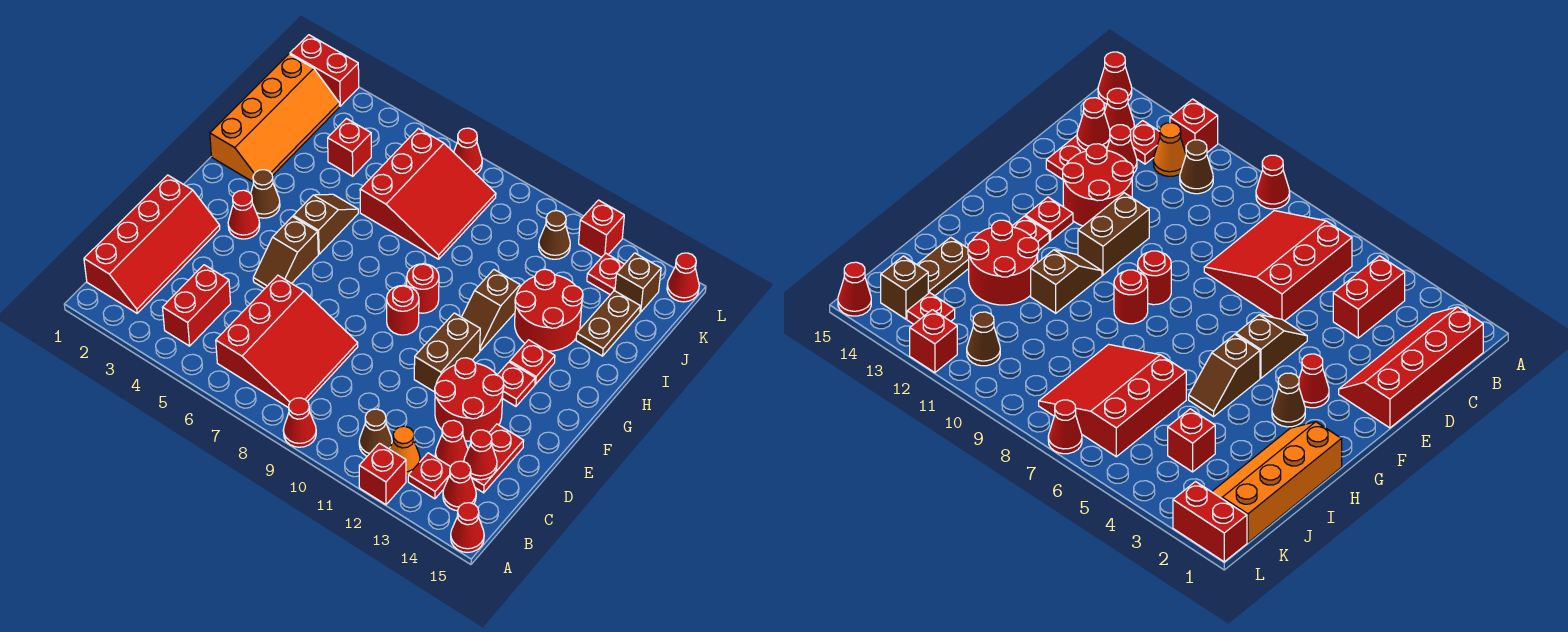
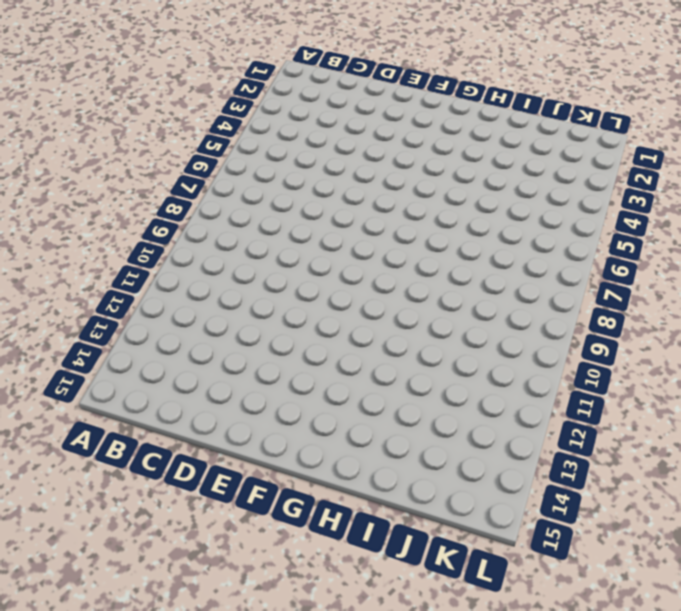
none -> red 1x1 cone [283,398,316,447]
none -> red 1x1 brick [359,443,406,505]
none -> red 1x1 cone [451,503,484,553]
none -> red 2x4 slope [84,175,220,313]

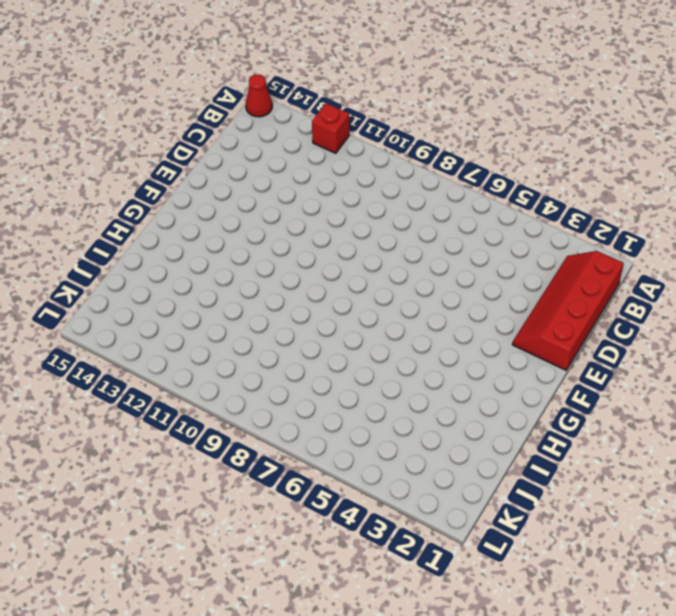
none -> red 1x1 cone [283,398,316,447]
none -> red 1x2 brick [162,265,231,346]
none -> red 3x3 slope [216,275,358,408]
none -> brown 1x1 cone [359,409,392,456]

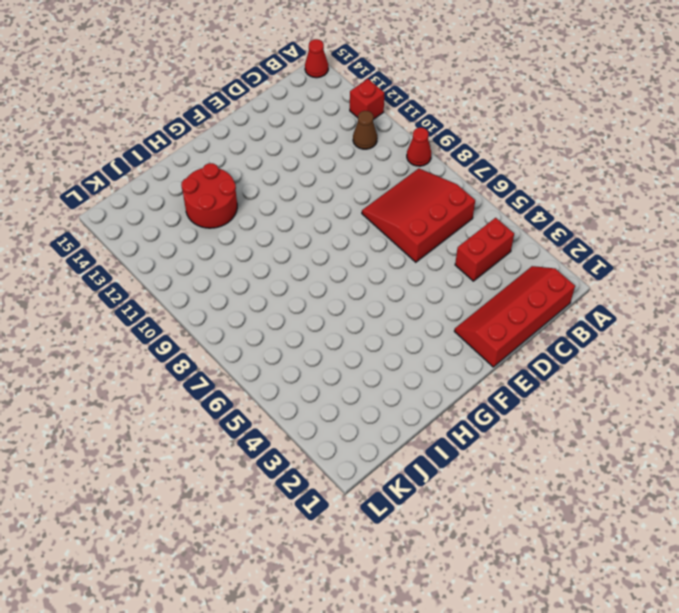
none -> orange 1x1 cone [390,426,420,476]
none -> red 1x1 plate [408,453,450,499]
none -> red 1x1 cone [443,461,476,511]
none -> red 1x1 cone [435,420,468,467]

